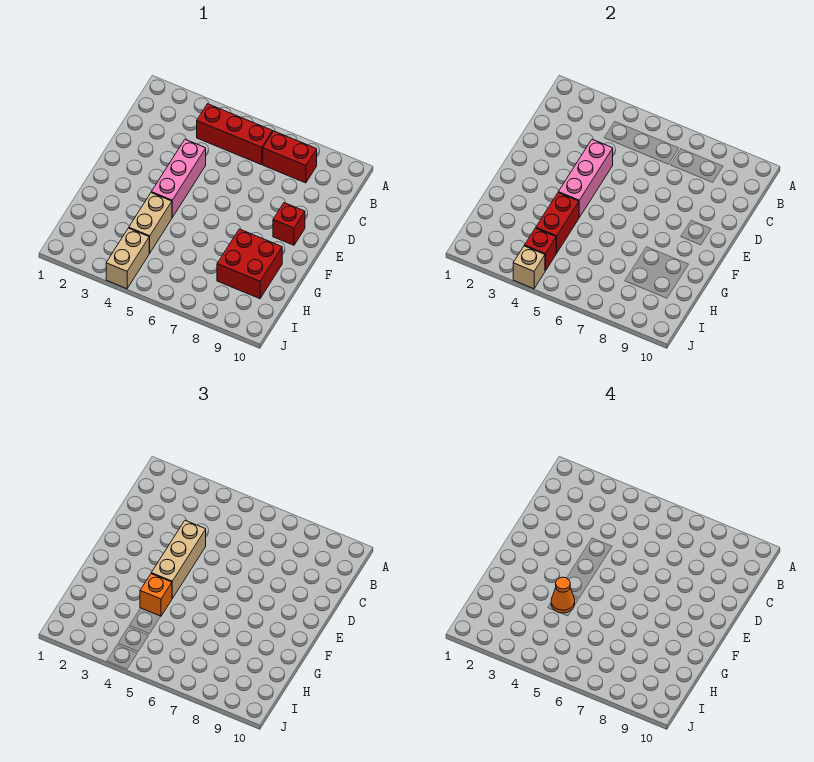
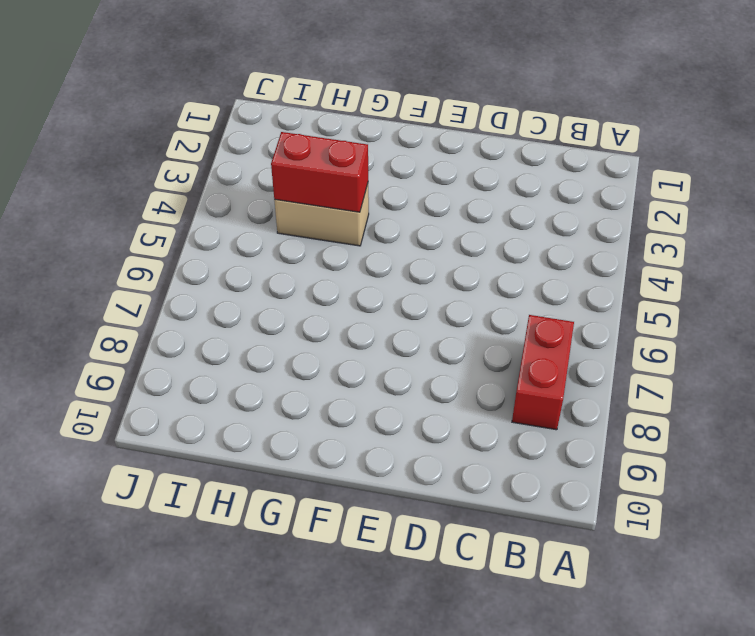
none -> red 1x3 brick [197,104,273,165]
none -> pink 1x3 brick [151,139,206,217]
none -> red 1x1 brick [273,203,305,245]

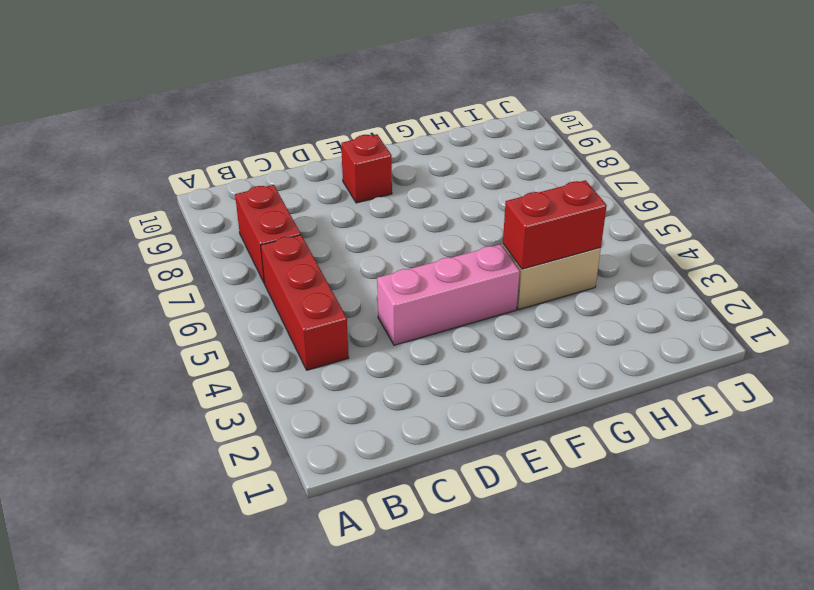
none -> red 2x2 brick [217,229,282,299]
none -> tan 1x2 brick [106,228,149,289]
none -> pink 1x3 brick [558,139,613,217]

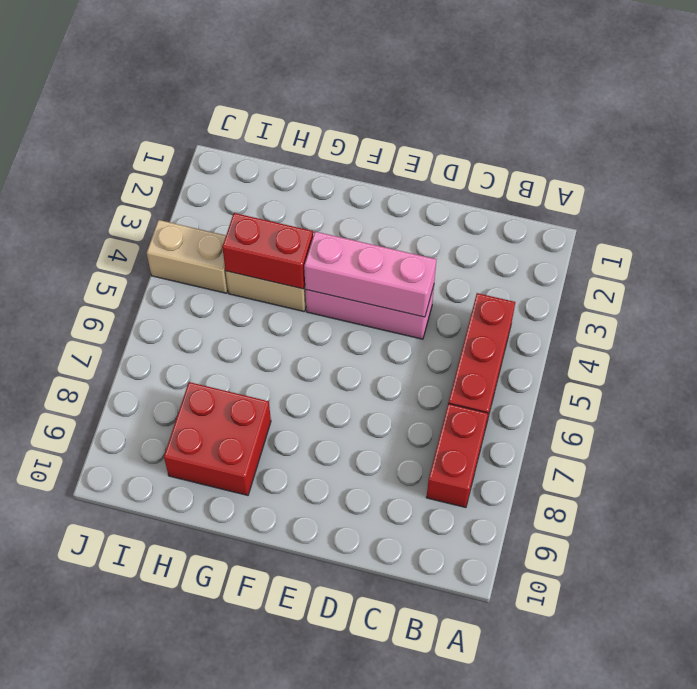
none -> red 1x1 brick [273,203,305,245]
none -> red 1x1 brick [524,228,556,271]
none -> tan 1x1 brick [513,246,545,289]

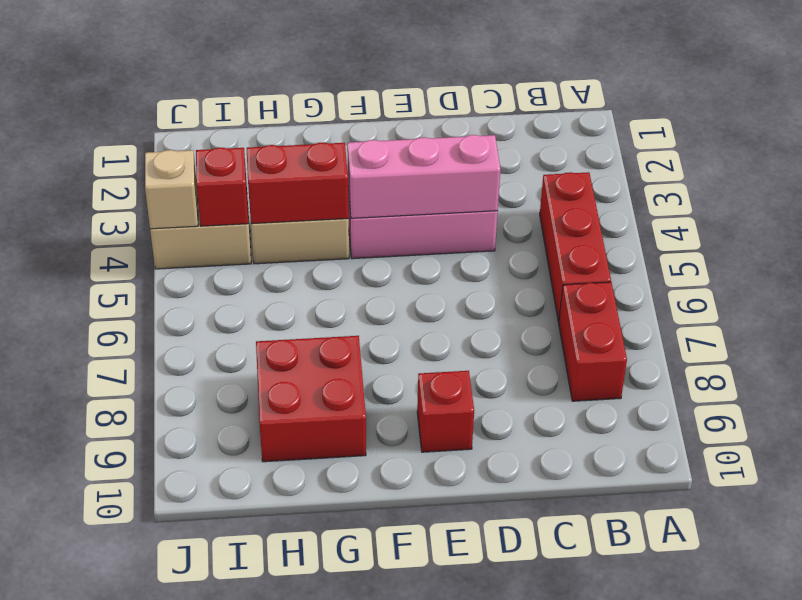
none -> tan 1x3 brick [151,520,206,598]
none -> orange 1x1 brick [140,574,172,616]
none -> orange 1x1 cone [551,577,575,613]

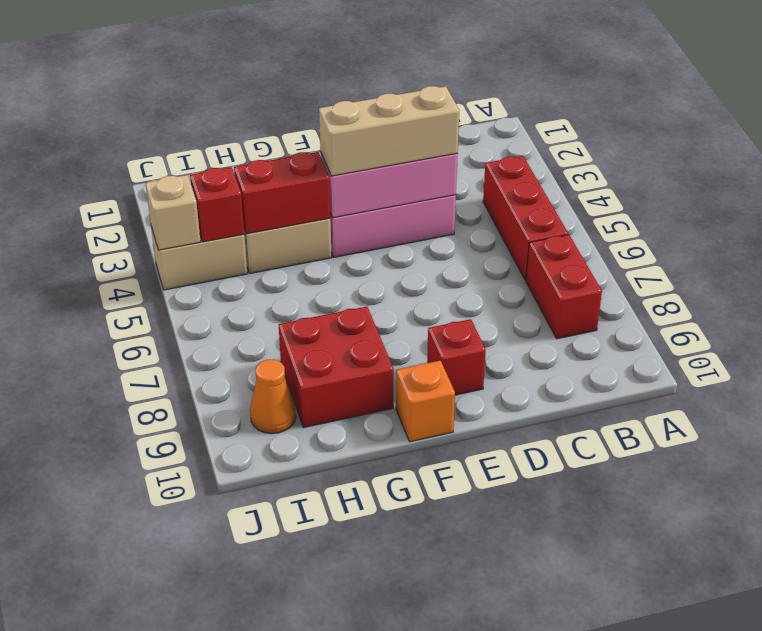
orange 1x1 brick [396,361,455,442] -> orange 1x1 brick moved to [140,574,172,616]
orange 1x1 cone [250,359,296,434] -> orange 1x1 cone moved to [551,577,575,613]

